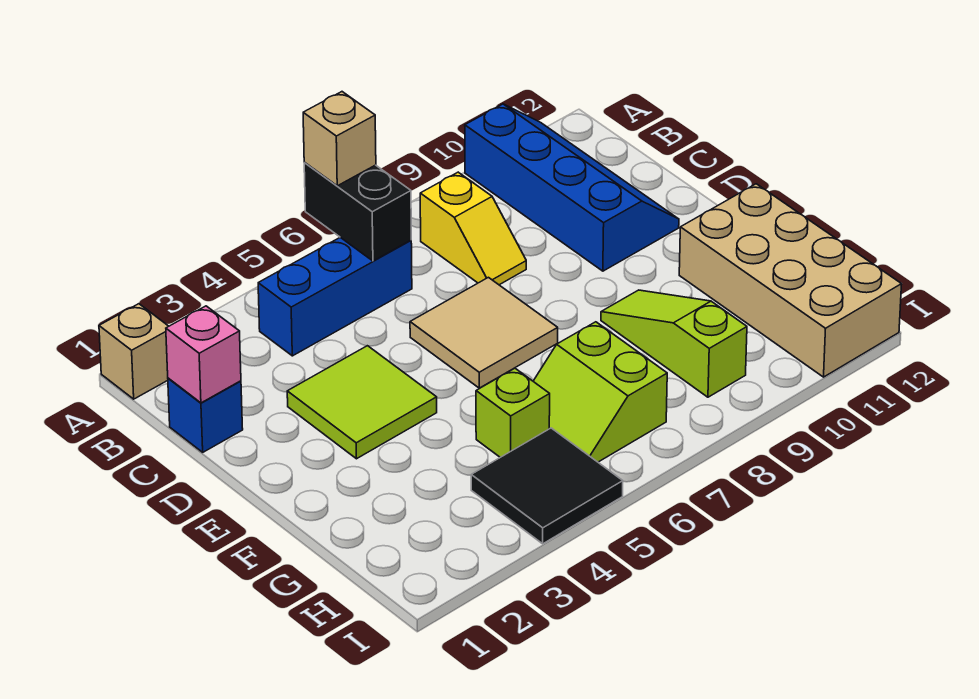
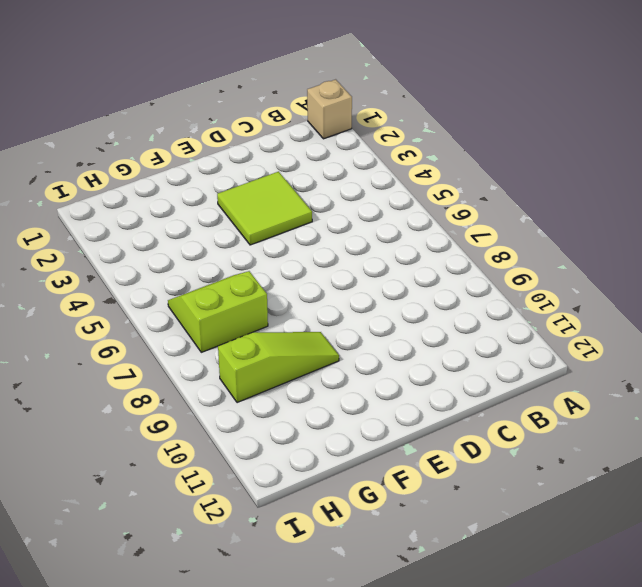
none -> blue 2x4 slope [465,104,679,271]
none -> blue 1x3 brick [258,237,412,356]
none -> yellow 1x2 slope [420,172,526,285]

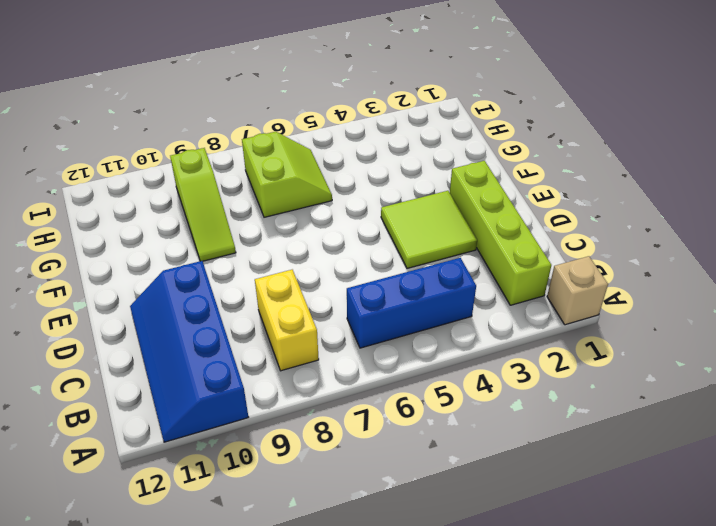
lime 1x4 brick [450,161,551,305] -> none
yellow 1x2 brick [255,270,319,371] -> yellow 1x2 slope [420,172,526,285]
none -> blue 1x1 brick [168,378,243,452]
none -> tan 2x2 tile [410,277,558,388]
none -> tan 2x4 brick [679,184,902,377]

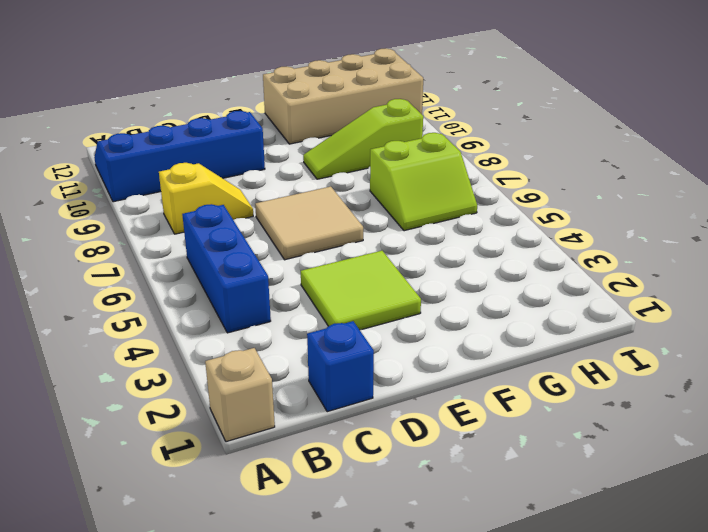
none -> lime 1x1 brick [476,368,550,457]
none -> black 2x2 tile [471,428,623,544]
none -> black 1x2 brick [304,162,411,261]

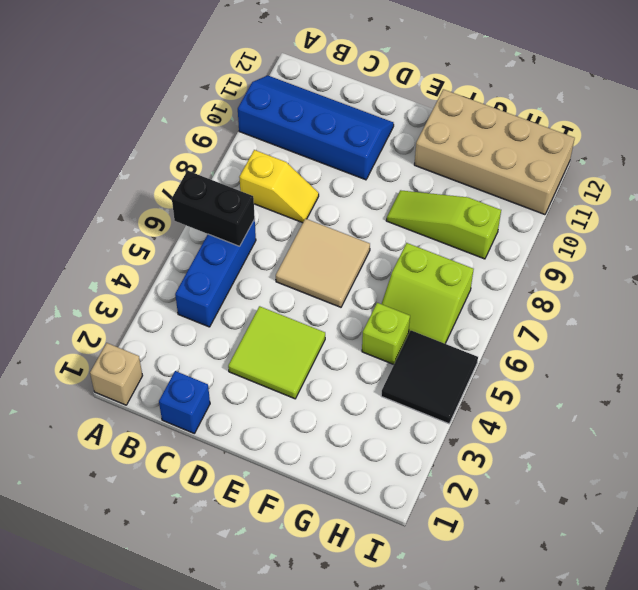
none -> pink 1x1 brick [166,306,241,403]
none -> tan 1x1 brick [303,92,376,186]

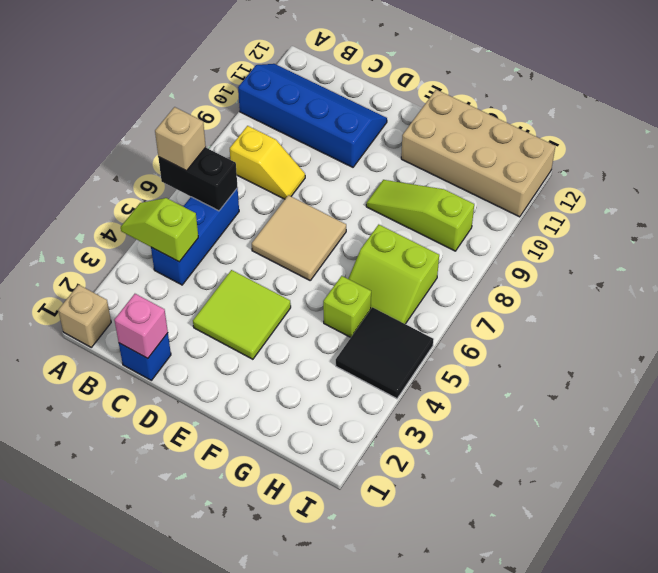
lime 1x2 slope [121,198,198,262] -> none

